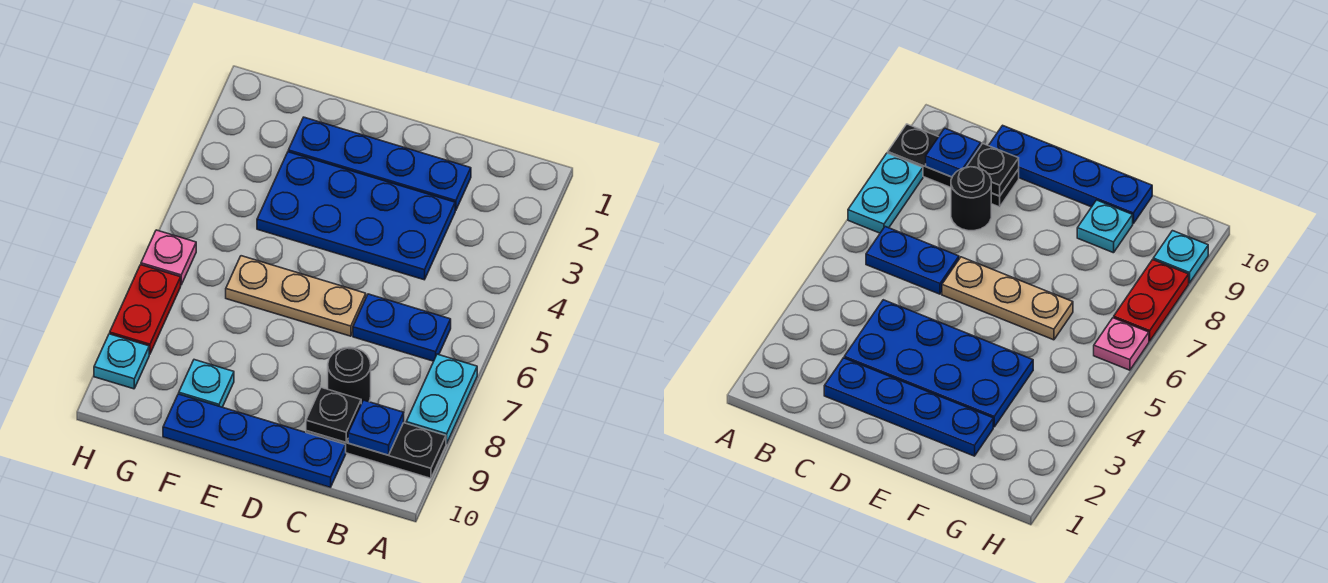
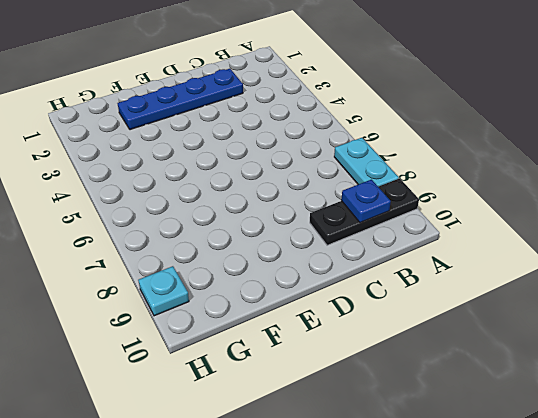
none -> blue 1x2 plate [353,294,451,361]
none -> blue 2x4 plate [257,152,455,280]
none -> black 1x1 round brick [328,347,371,404]

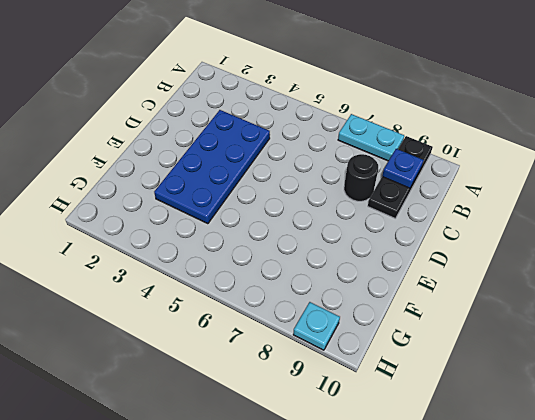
none -> blue 1x2 plate [353,294,451,361]
none -> blue 1x4 plate [288,117,471,211]
none -> blue 1x4 plate [163,394,346,487]

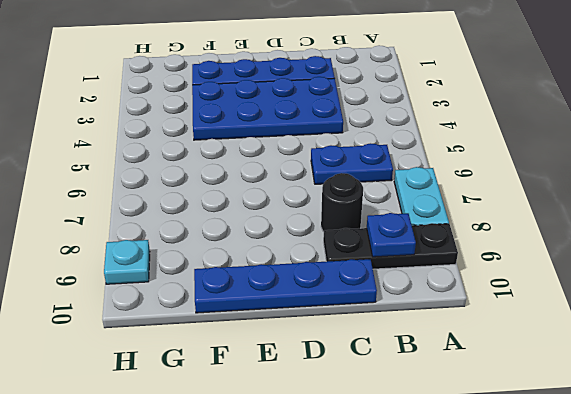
none -> tan 1x3 plate [226,256,366,336]
none -> cyan 1x1 plate [179,360,234,407]
none -> pink 1x1 plate [141,230,196,285]

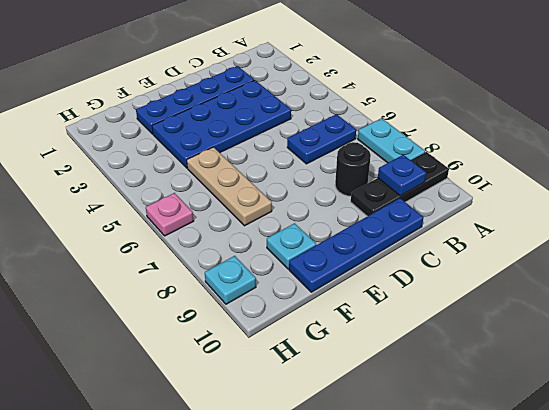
tan 1x3 plate [187,147,272,226] -> tan 1x3 plate turned to [226,256,366,336]
none -> red 1x2 plate [110,265,181,354]
none -> black 1x1 plate [306,387,361,442]

